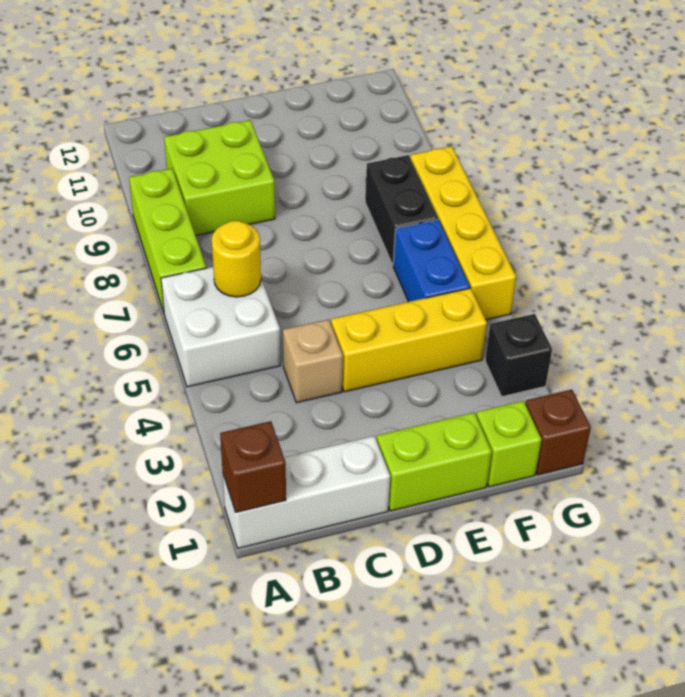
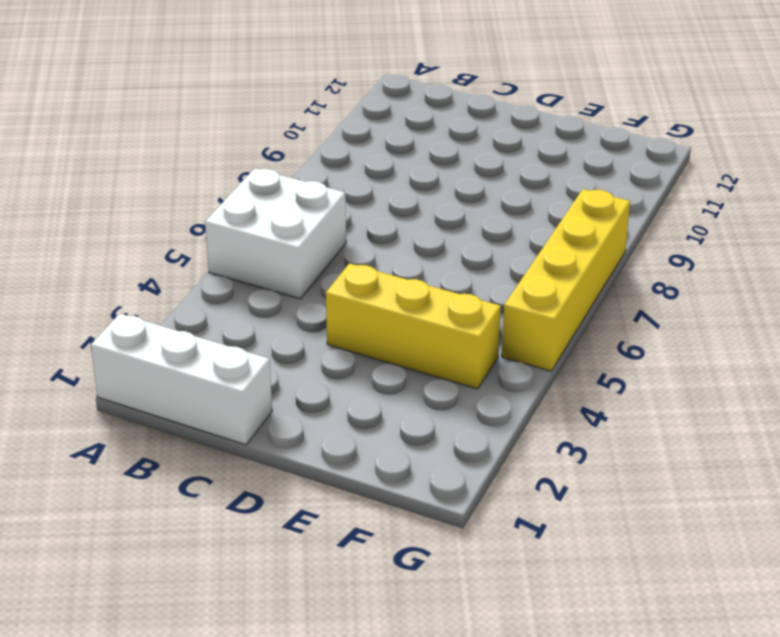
none -> lime 1x3 brick [129,169,206,312]
none -> lime 2x2 brick [164,120,275,236]
none -> tan 1x1 brick [283,319,343,403]

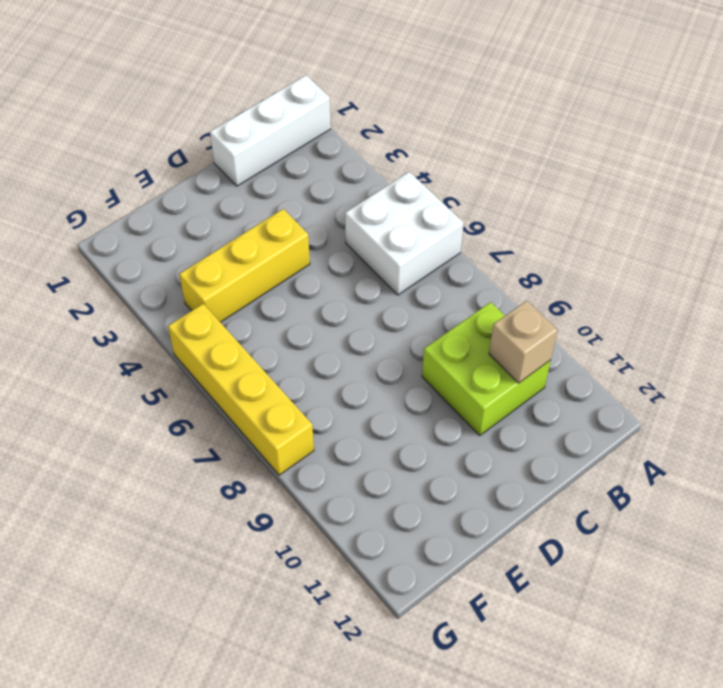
tan 1x1 brick [489,301,558,383] -> tan 1x1 brick moved to [283,319,343,403]
none -> lime 1x3 brick [129,169,206,312]
none -> lime 1x2 brick [377,412,492,511]
none -> lime 1x1 brick [476,401,542,487]

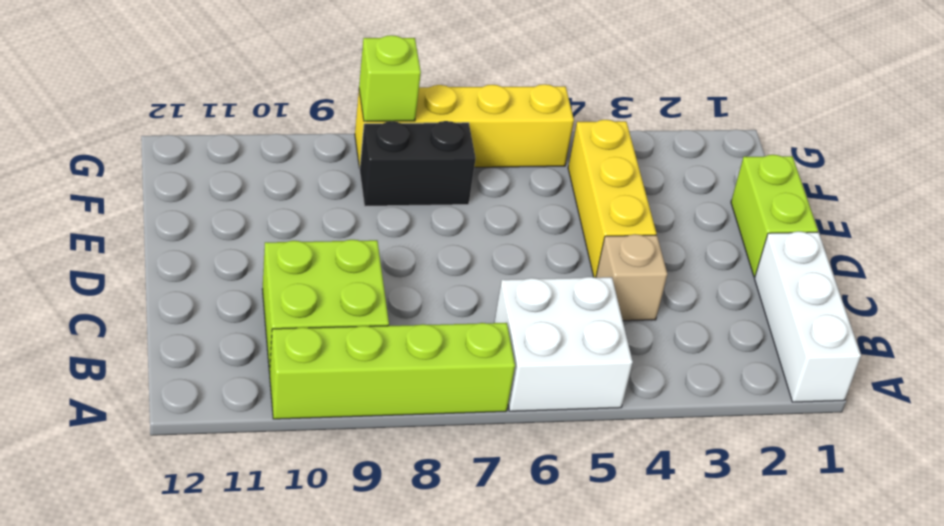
lime 1x4 brick [270,323,515,419] -> lime 1x3 brick [129,169,206,312]
lime 1x1 brick [359,35,421,121] -> lime 1x1 brick moved to [476,401,542,487]
none -> blue 1x2 brick [393,219,470,302]
none -> brown 1x1 brick [525,390,591,475]
none -> black 1x1 brick [485,314,552,397]

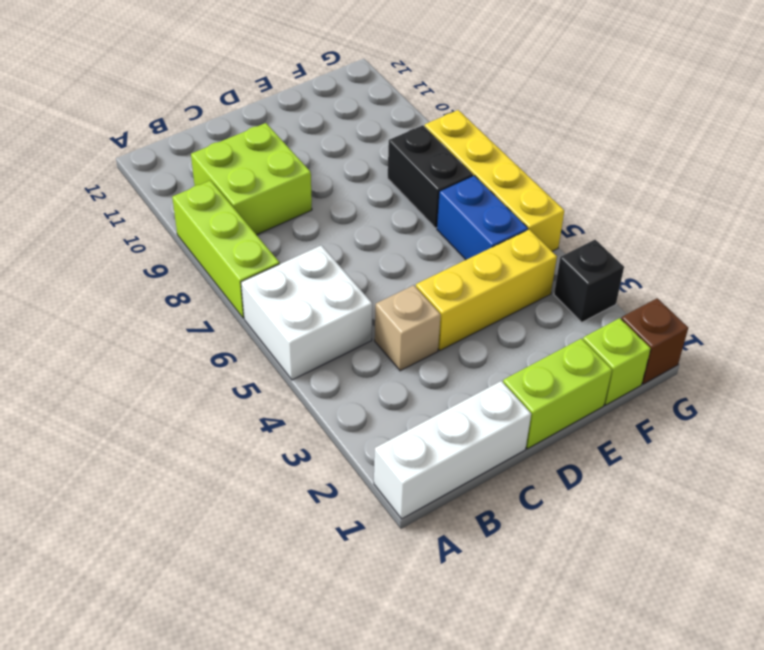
none -> brown 1x1 brick [220,421,286,512]
none -> yellow 1x1 round brick [212,221,261,297]

